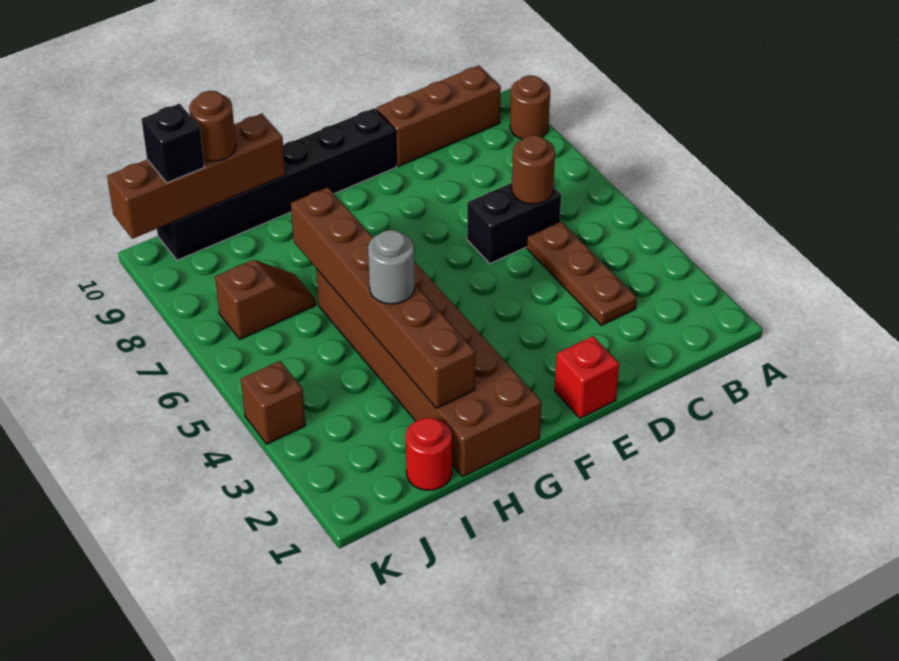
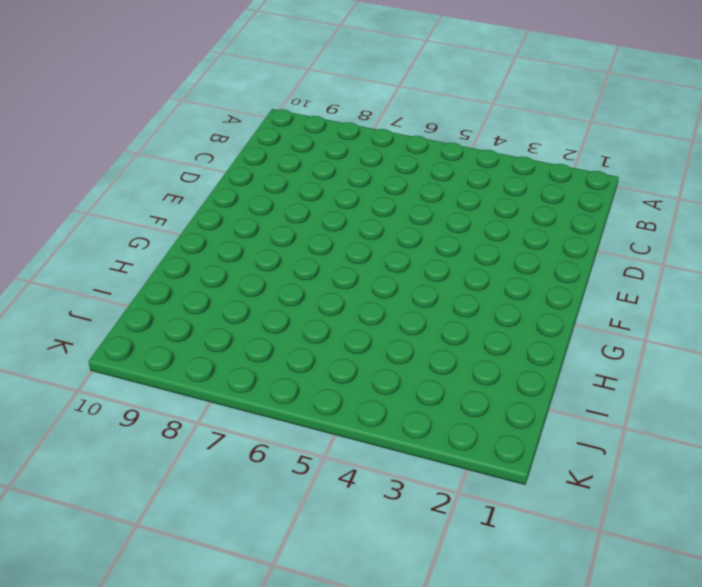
none -> brown 1x1 round brick [510,75,550,139]
none -> brown 1x3 brick [376,65,501,166]
none -> brown 1x3 plate [527,222,637,325]

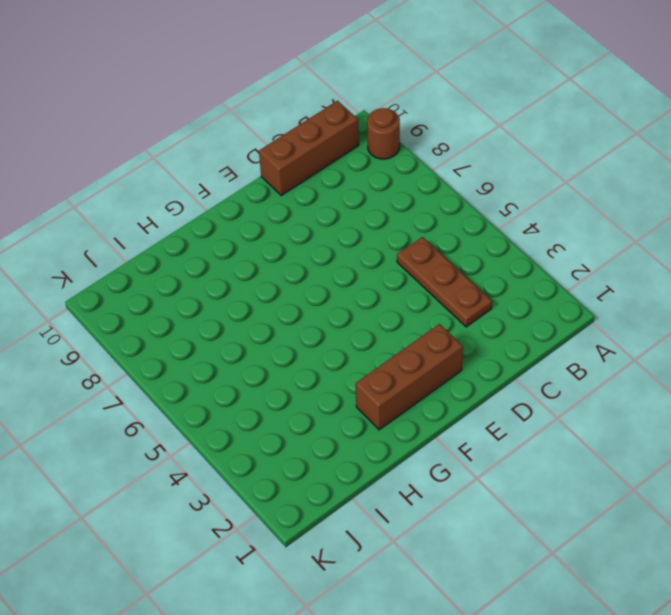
brown 1x3 brick [356,324,463,430] -> brown 2x6 brick [316,261,541,477]
none -> black 1x2 brick [467,183,561,264]
none -> red 1x1 brick [555,336,619,418]
none -> black 1x6 brick [157,108,396,260]

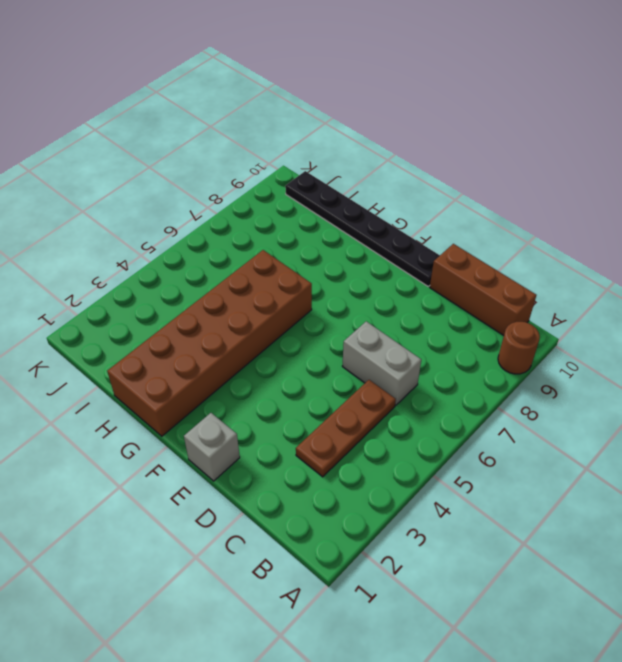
grey 1x2 brick [342,321,421,405] -> black 1x2 brick [467,183,561,264]
grey 1x1 brick [184,413,240,481] -> red 1x1 brick [555,336,619,418]
black 1x6 plate [285,171,440,286] -> black 1x6 brick [157,108,396,260]
none -> red 1x1 round brick [406,418,452,490]
none -> brown 1x2 slope [215,260,316,339]
none -> brown 1x1 brick [241,361,305,444]

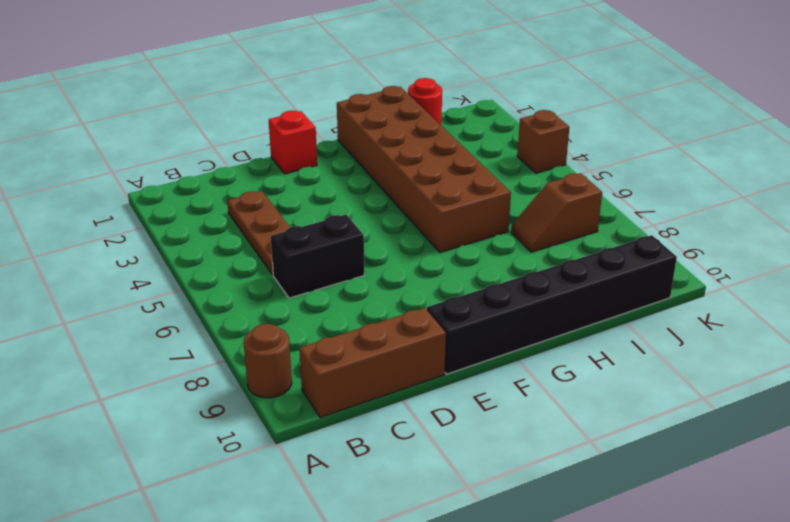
none -> brown 1x1 round brick [512,135,555,204]
none -> brown 1x6 brick [291,187,475,409]
none -> brown 1x4 brick [107,114,285,239]

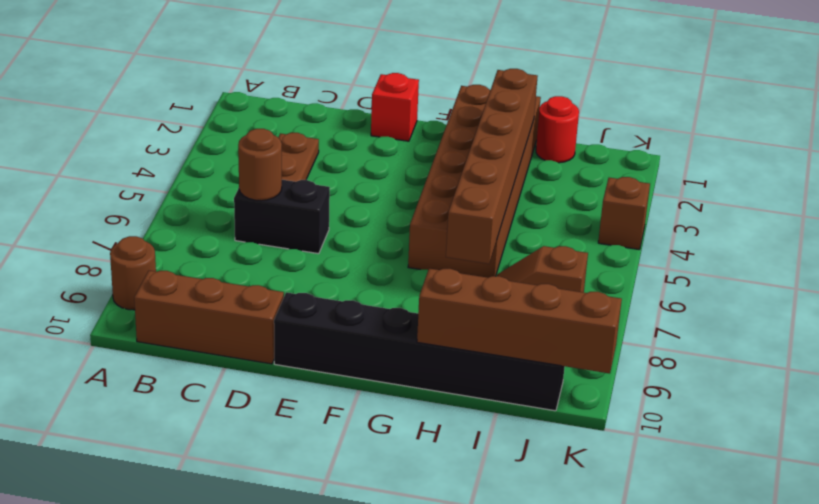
none -> grey 1x1 round brick [368,230,415,304]
none -> brown 1x1 round brick [189,91,236,161]
none -> black 1x1 brick [141,104,205,183]

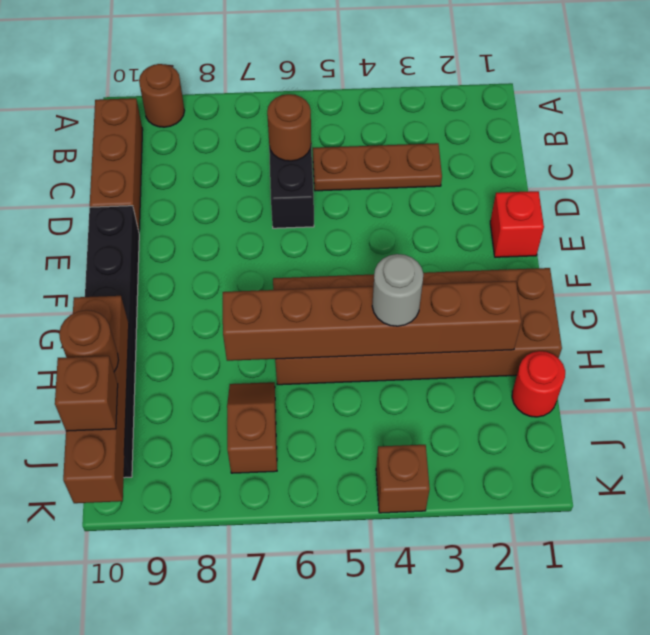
brown 1x1 brick [55,356,118,431] -> black 1x1 brick [141,104,205,183]

